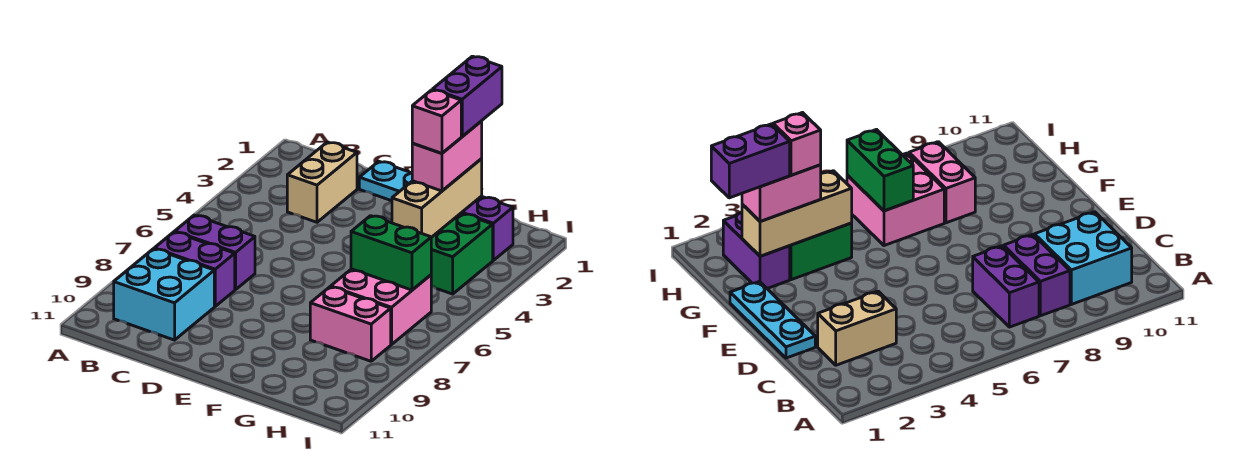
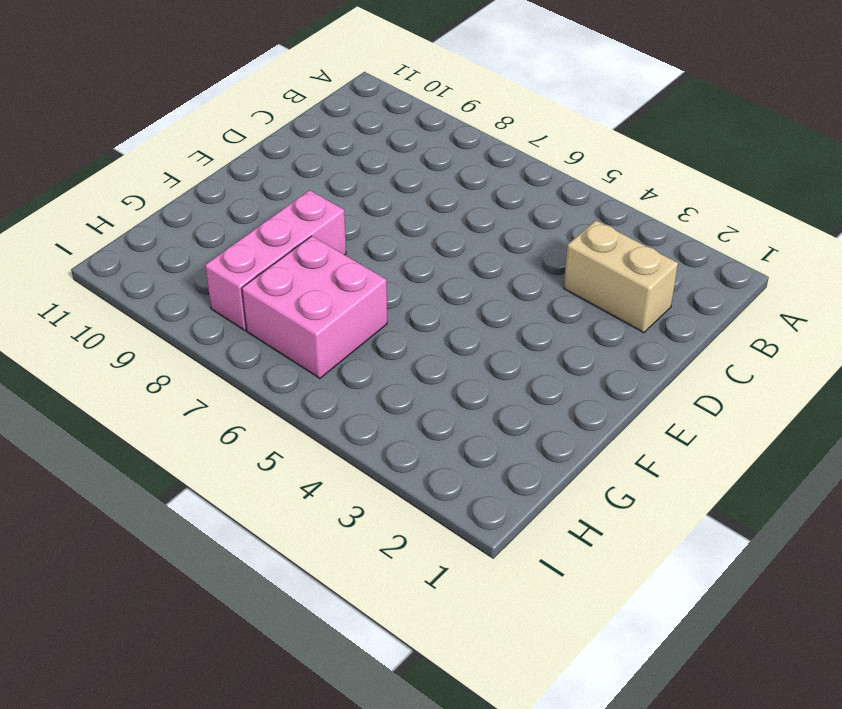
pink 1x3 brick [205,190,346,331] -> pink 1x2 brick [310,287,391,361]
none -> purple 1x2 brick [175,215,255,290]
none -> purple 1x2 brick [154,232,235,306]
none -> cyan 2x2 brick [114,249,214,340]

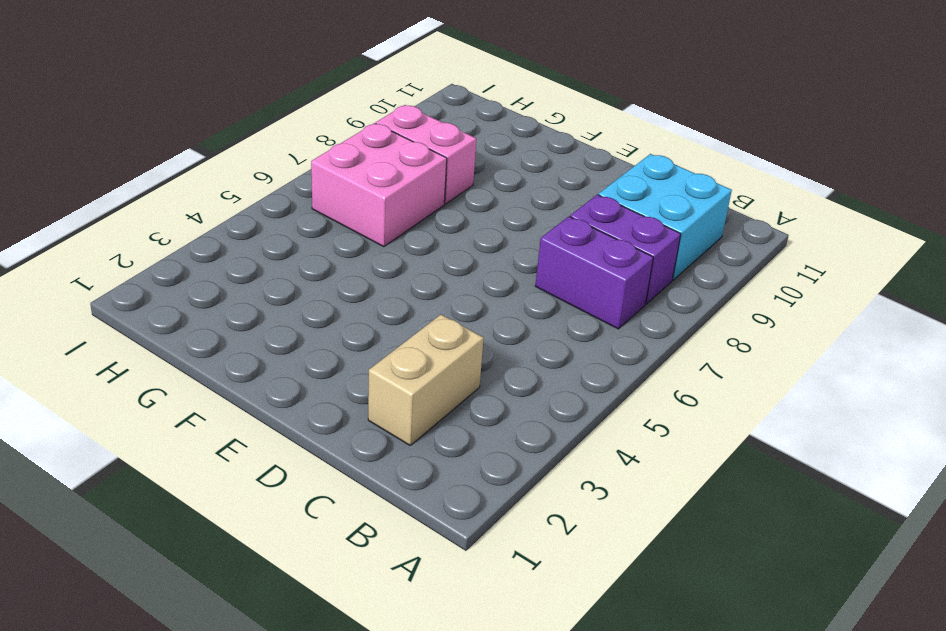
none -> cyan 1x3 plate [359,161,412,201]
none -> purple 1x2 brick [462,196,513,260]
none -> green 2x2 brick [431,213,493,294]

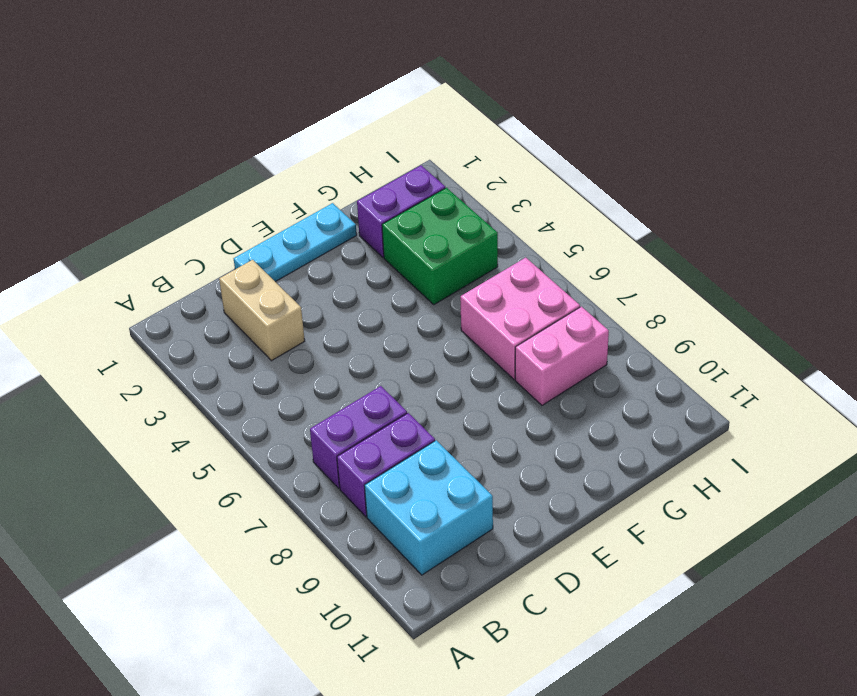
none -> tan 1x3 brick [392,159,482,237]
none -> green 1x2 brick [351,216,431,290]
none -> pink 1x2 brick [412,121,482,191]

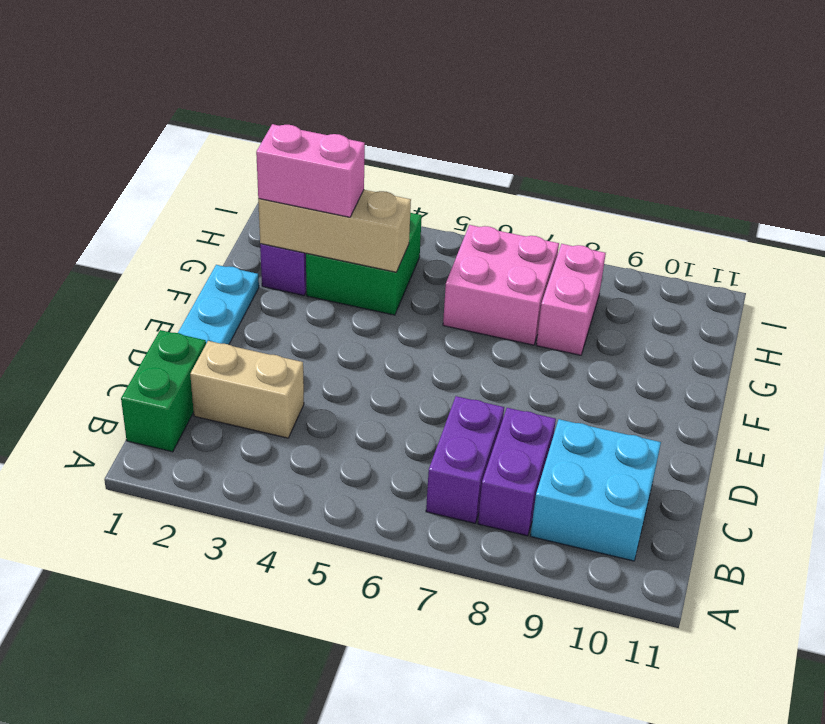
green 1x2 brick [121,330,206,452] -> green 1x2 brick moved to [351,216,431,290]
none -> purple 1x2 brick [433,56,502,137]
none -> pink 1x1 brick [412,90,461,153]

